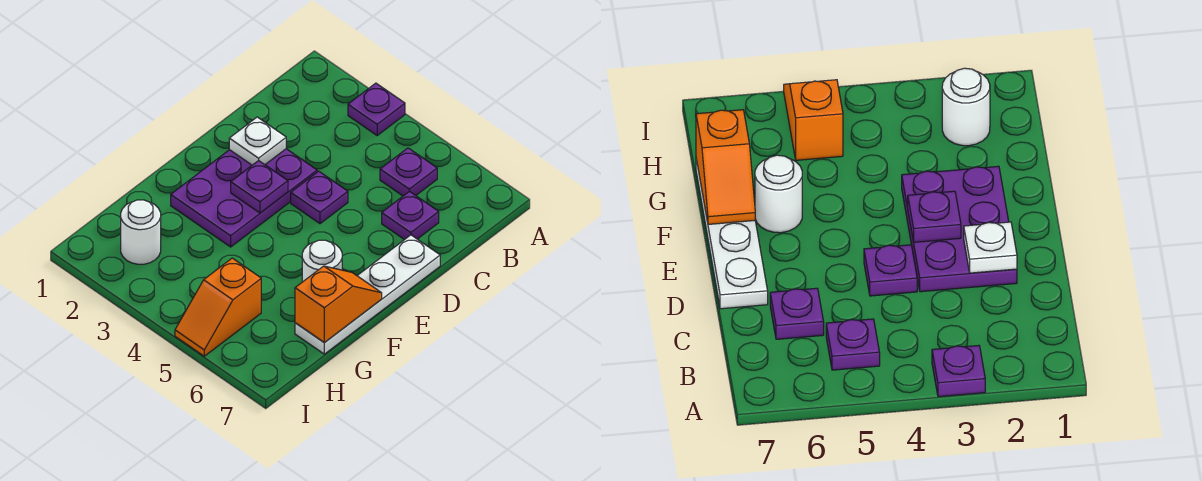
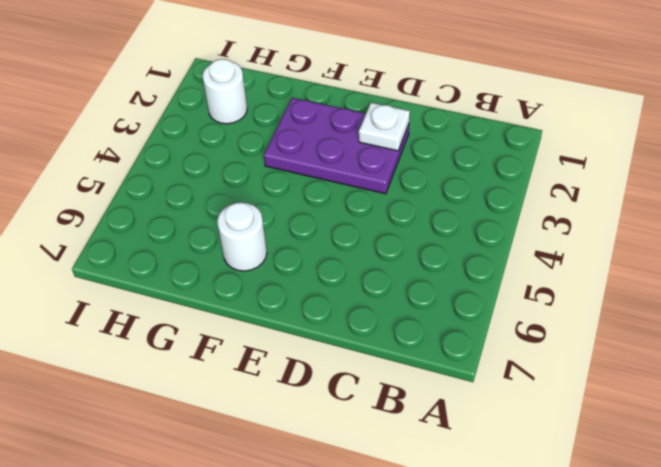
none -> purple 1x1 plate [348,83,405,135]
none -> purple 1x1 plate [380,148,437,196]
none -> purple 1x1 plate [382,191,439,240]

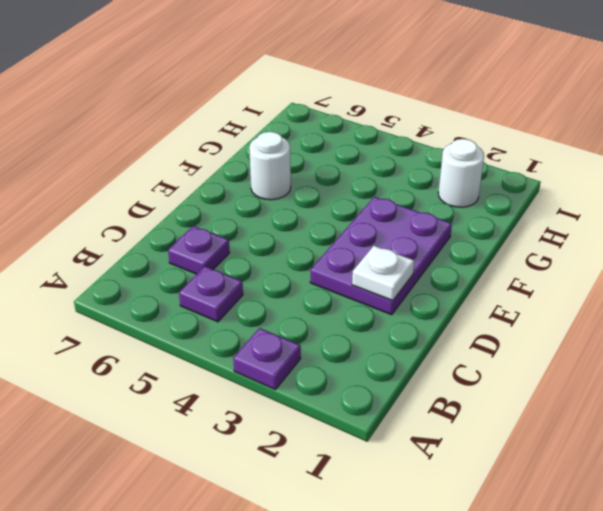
none -> purple 1x1 plate [291,171,348,224]
none -> white 1x4 plate [295,235,440,354]
none -> orange 1x2 slope [175,258,261,356]

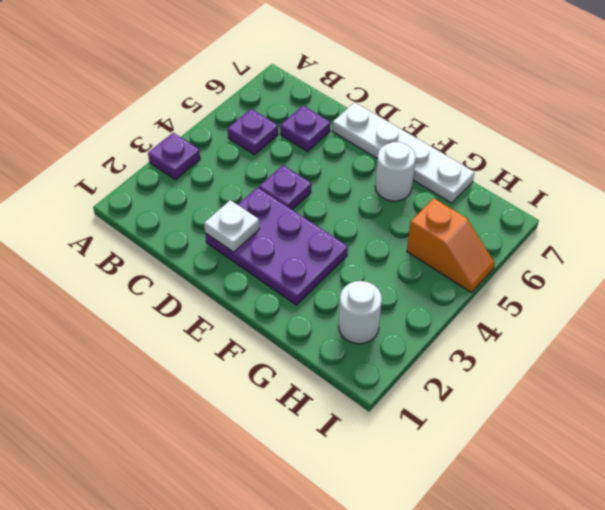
none -> purple 1x1 plate [231,161,288,213]
none -> orange 1x2 slope [295,266,382,343]

